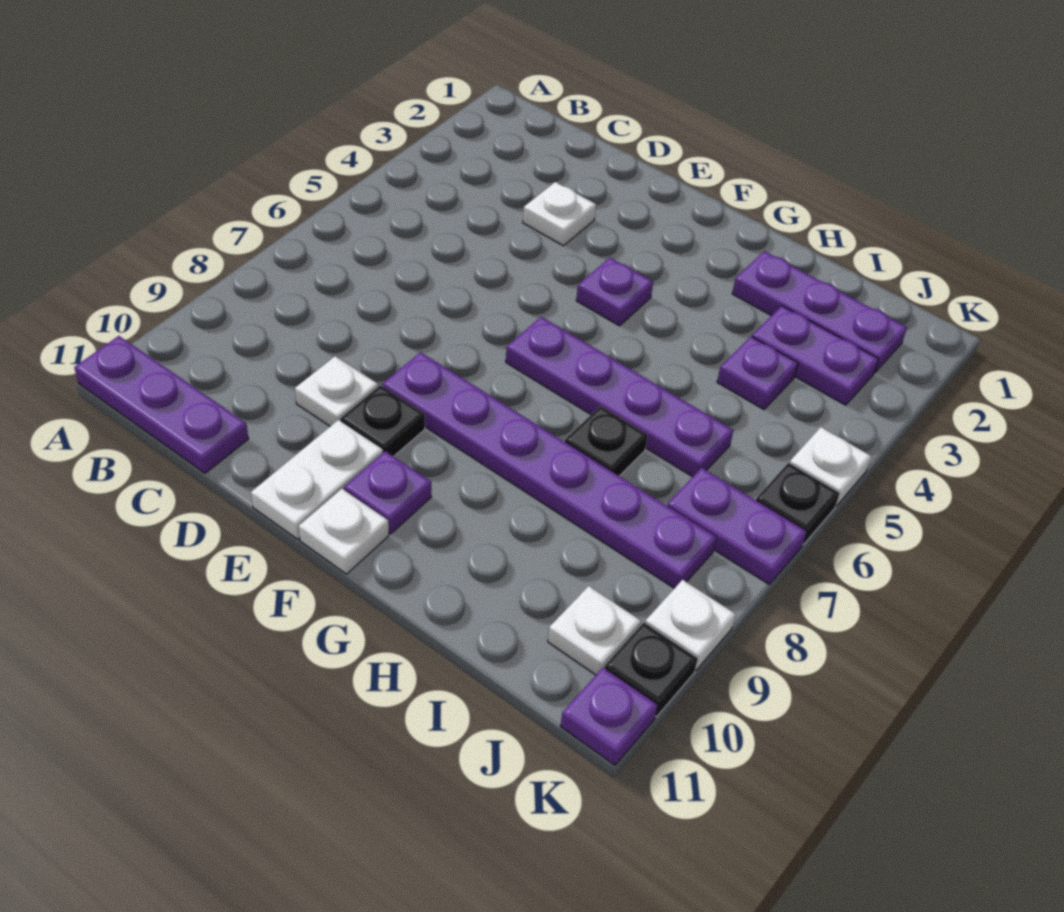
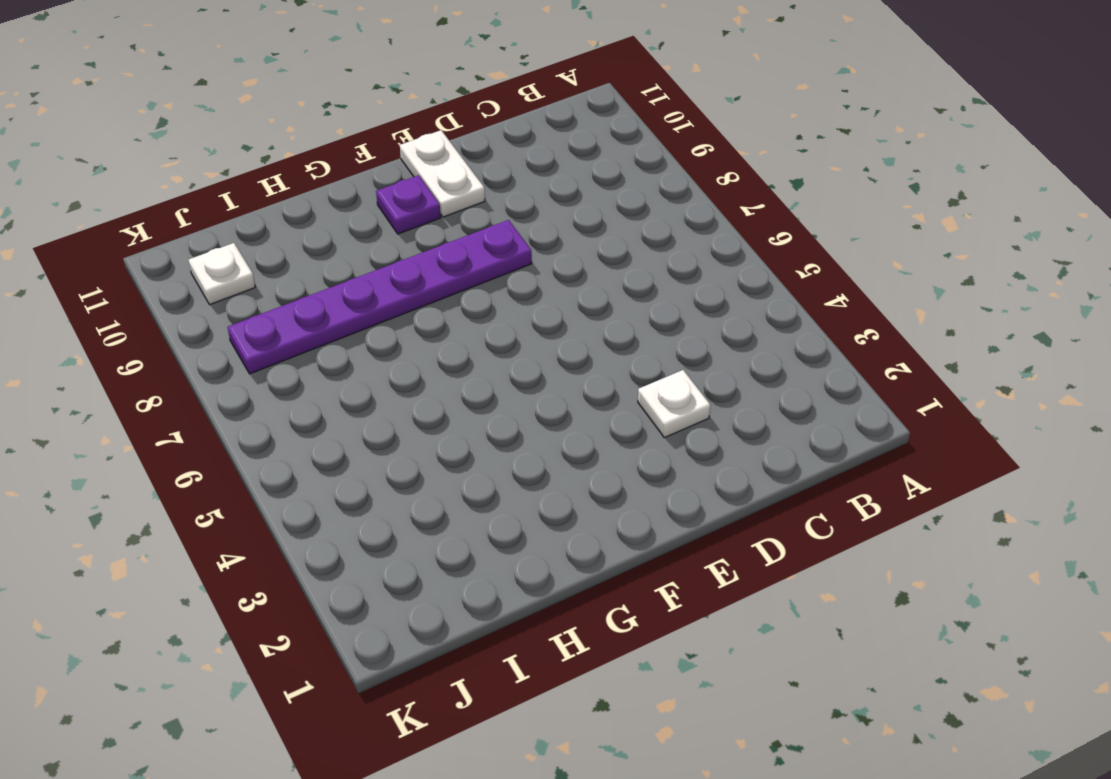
none -> purple 1x3 plate [74,336,248,473]
none -> white 1x1 plate [295,356,378,426]
none -> black 1x1 plate [340,385,425,456]

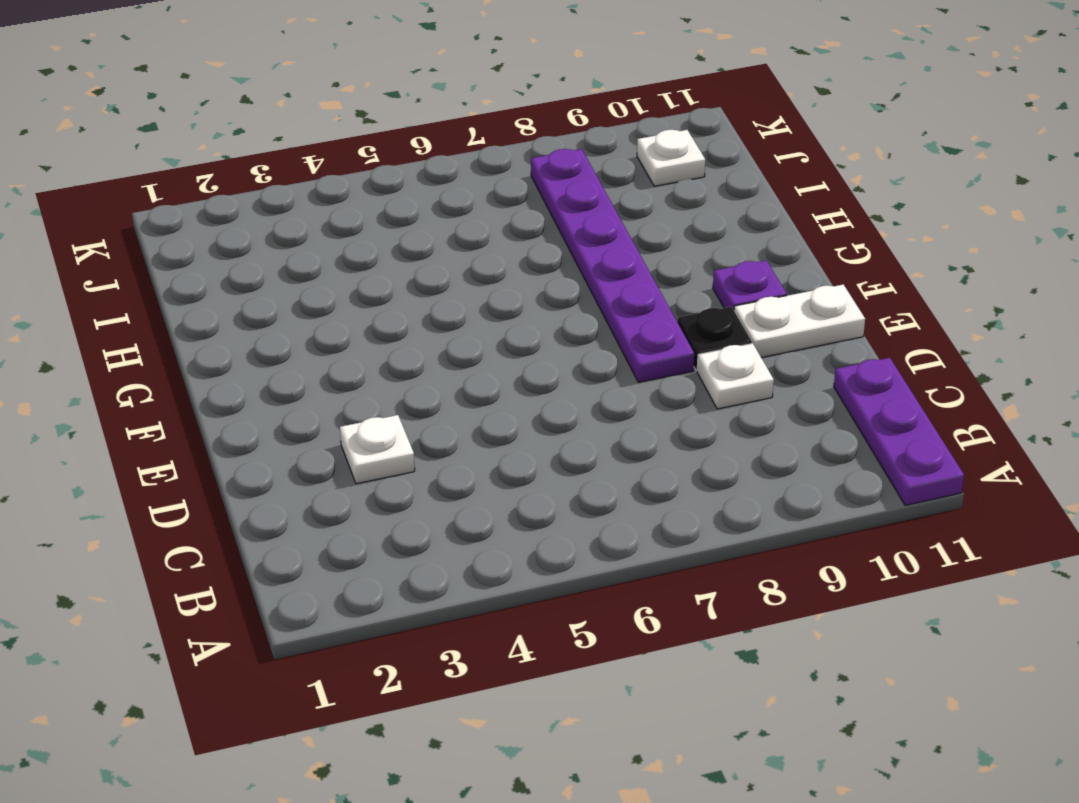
none -> purple 1x1 plate [576,258,653,326]
none -> purple 1x4 plate [506,317,733,477]
none -> white 1x1 plate [299,489,389,574]

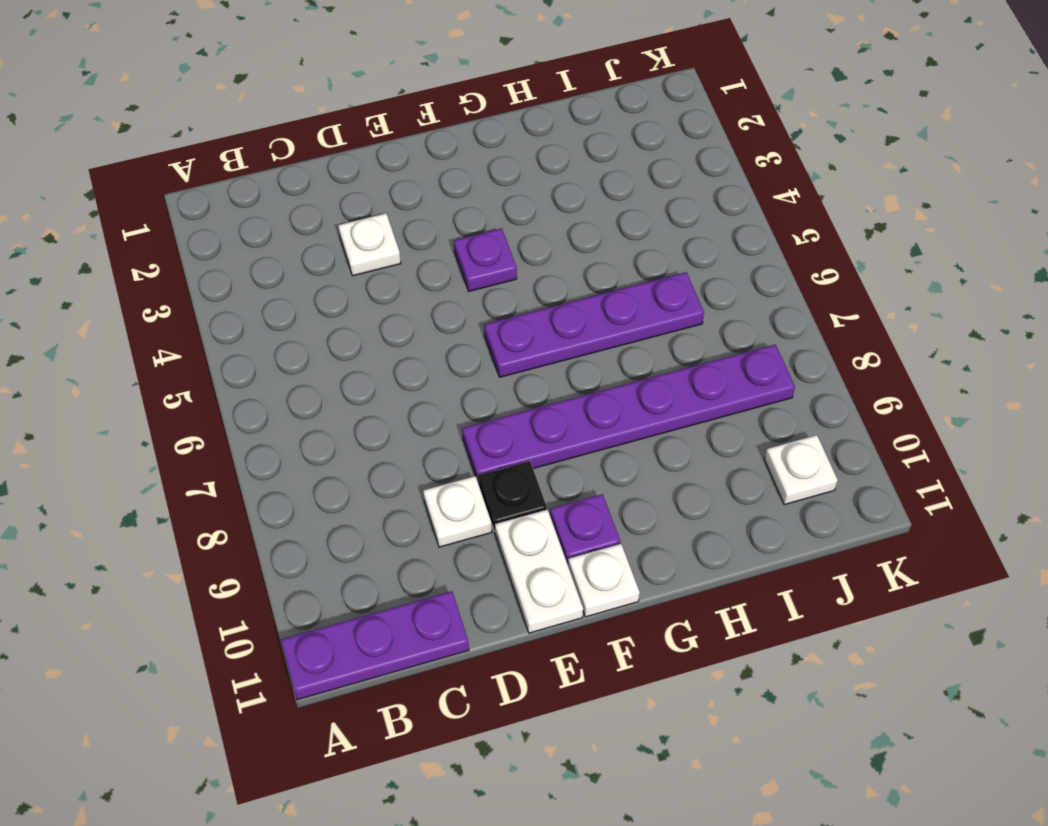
none -> purple 1x3 plate [732,251,907,373]
none -> black 1x1 plate [565,406,648,476]
none -> purple 1x2 plate [752,306,879,405]

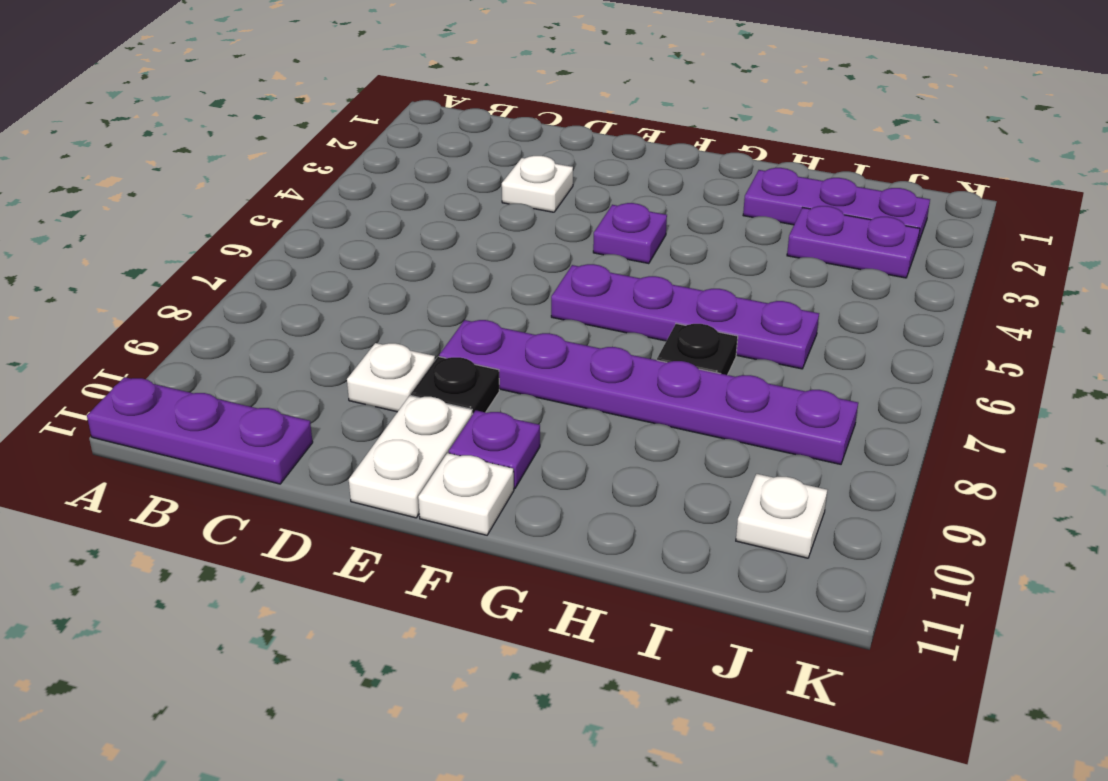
none -> purple 1x1 plate [717,337,798,409]
none -> purple 1x2 plate [667,468,807,585]
none -> white 1x1 plate [790,427,871,506]

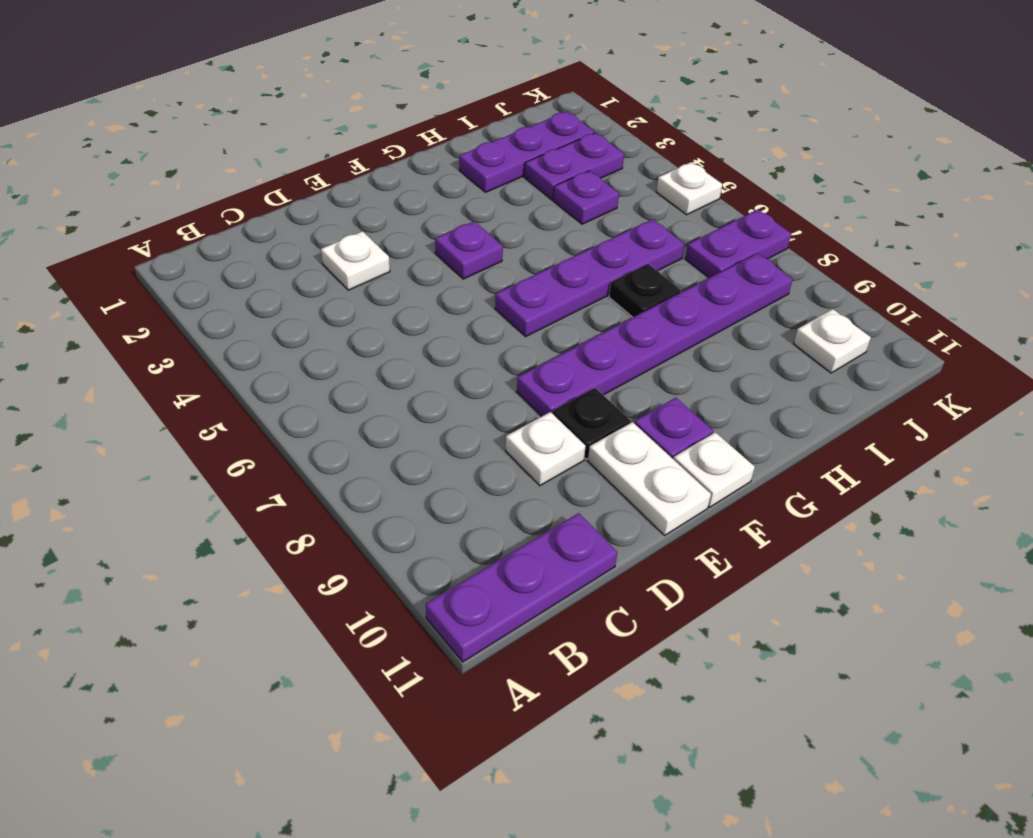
none -> black 1x1 plate [756,463,840,544]
none -> white 1x1 plate [645,580,736,670]
none -> black 1x1 plate [605,623,698,717]

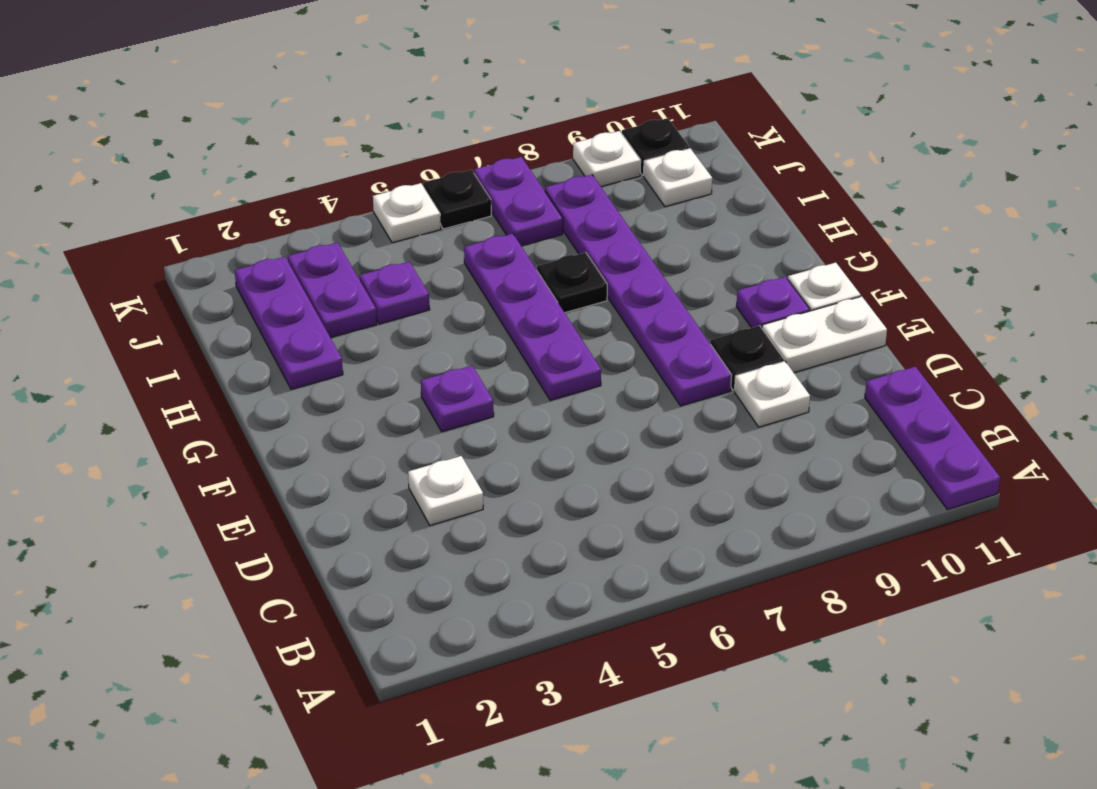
none -> purple 1x1 plate [560,668,658,765]

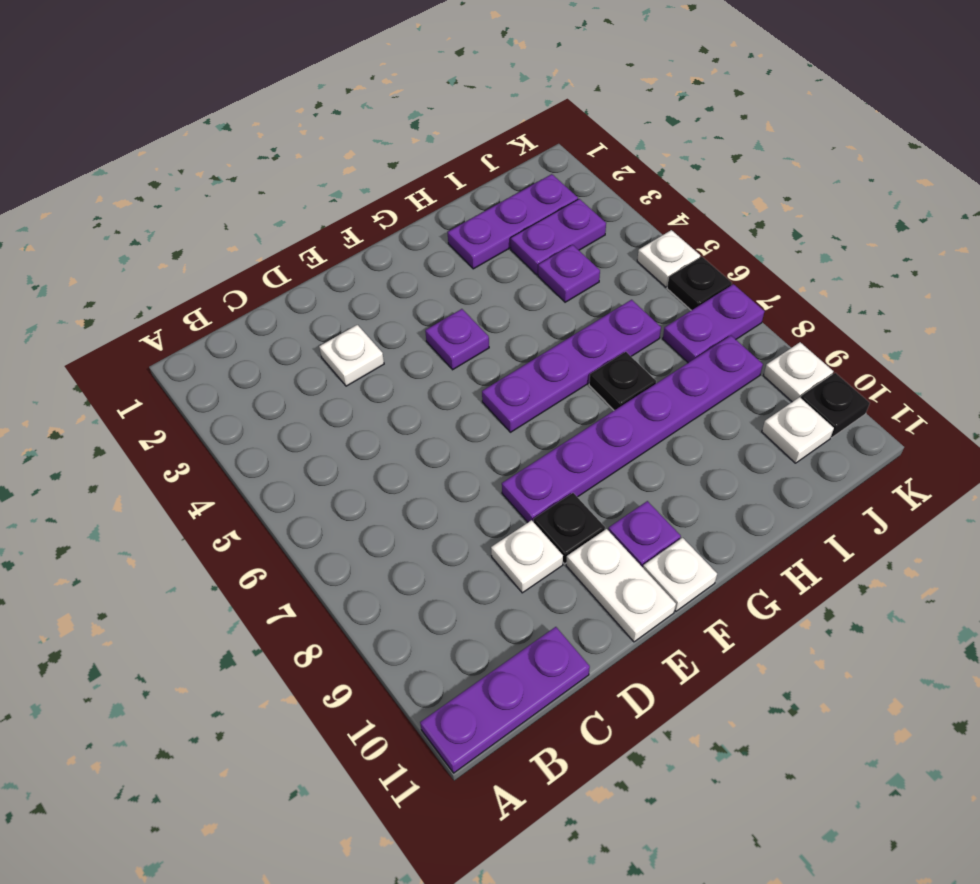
none -> purple 1x1 plate [560,668,658,765]

